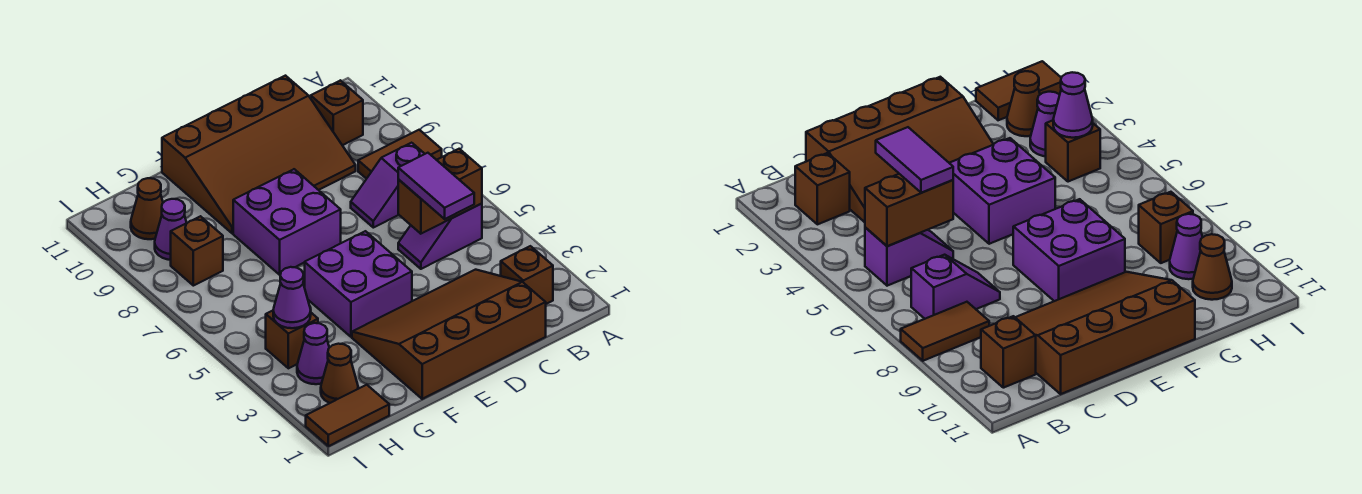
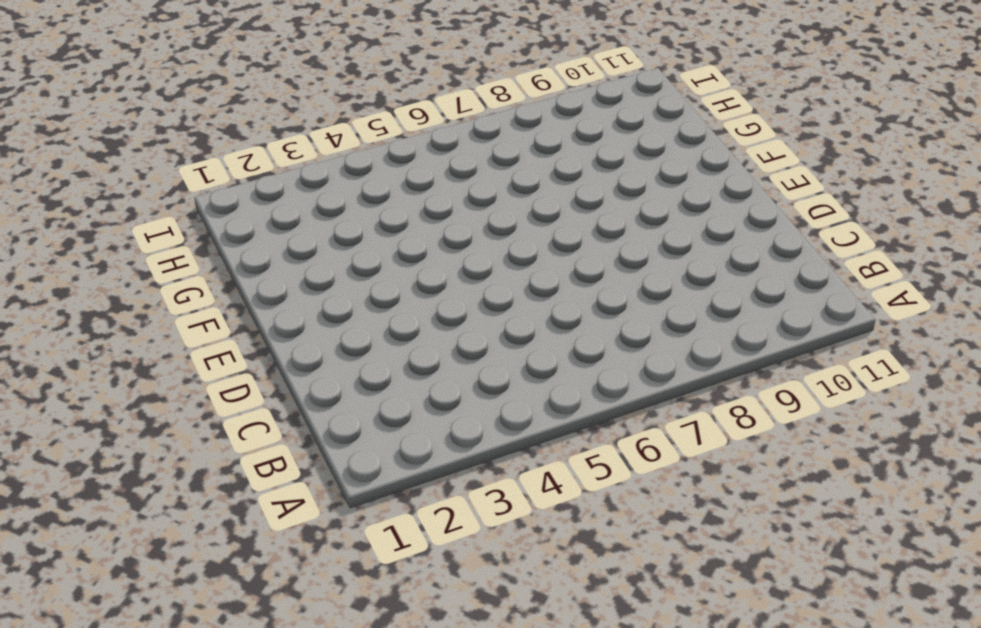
none -> brown 1x2 tile [358,130,442,179]
none -> brown 1x1 brick [501,246,553,304]
none -> purple 1x2 slope [398,204,482,269]

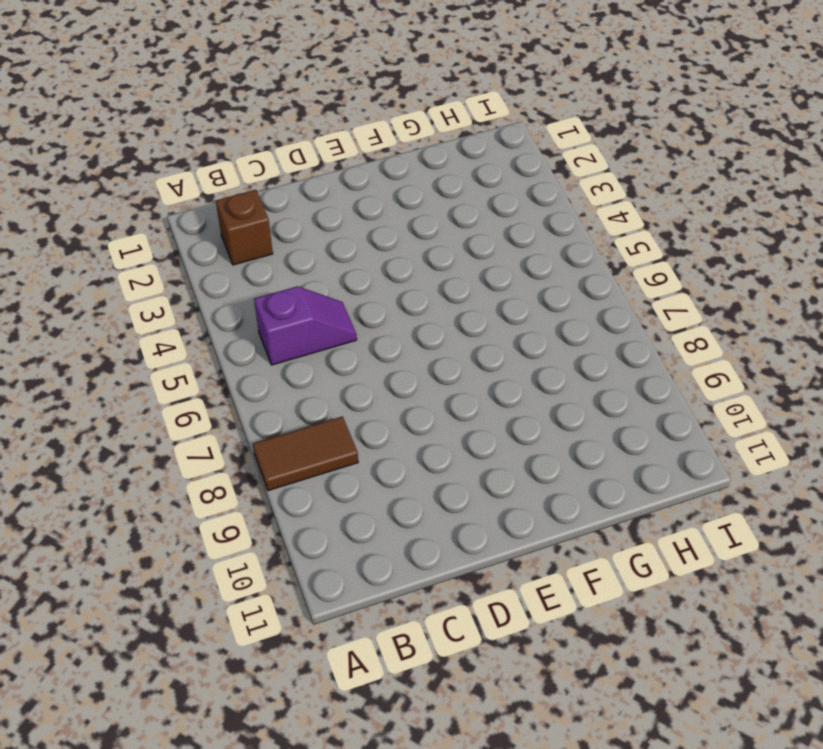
none -> purple 1x2 slope [351,143,424,228]
none -> brown 1x1 brick [311,80,363,145]
none -> brown 3x4 slope [352,270,546,399]

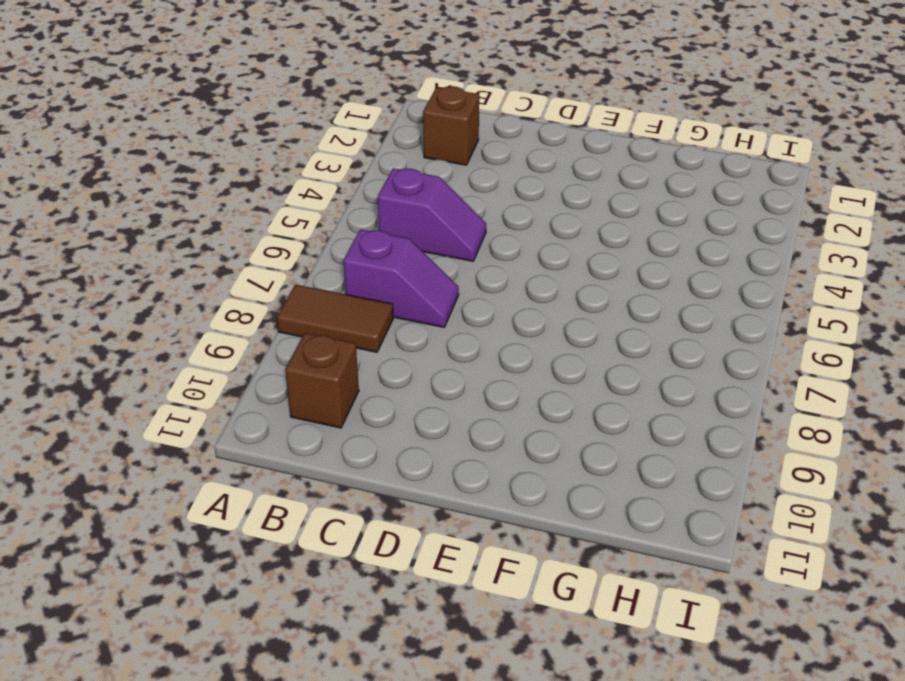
none -> brown 3x4 slope [352,270,546,399]
none -> brown 3x4 slope [162,76,356,233]
none -> purple 2x2 brick [305,231,412,337]

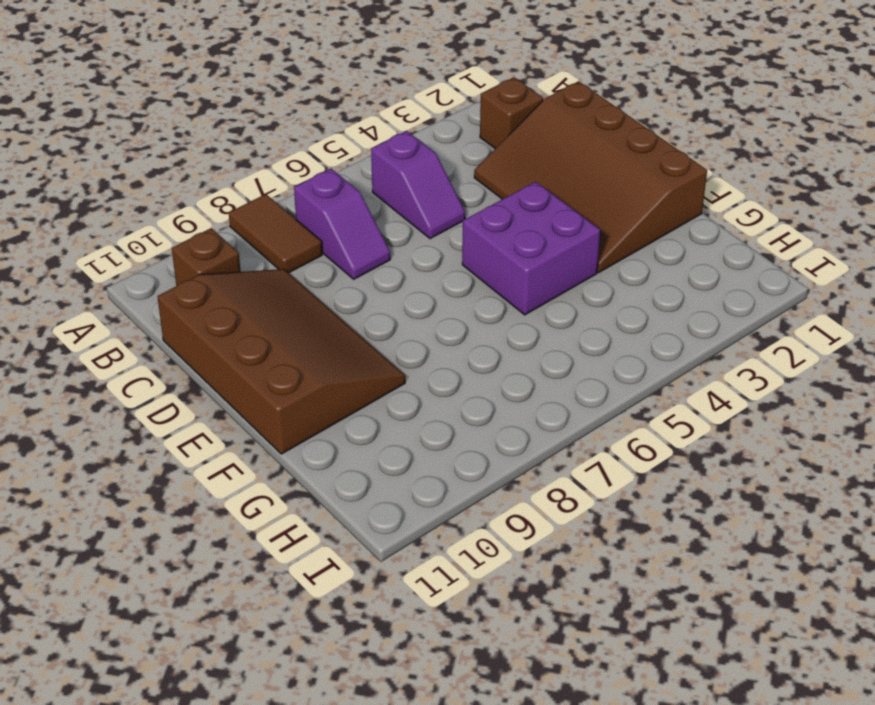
none -> purple 2x2 brick [233,169,341,275]
none -> brown 1x2 tile [306,385,389,446]
none -> brown 1x1 cone [321,344,358,403]

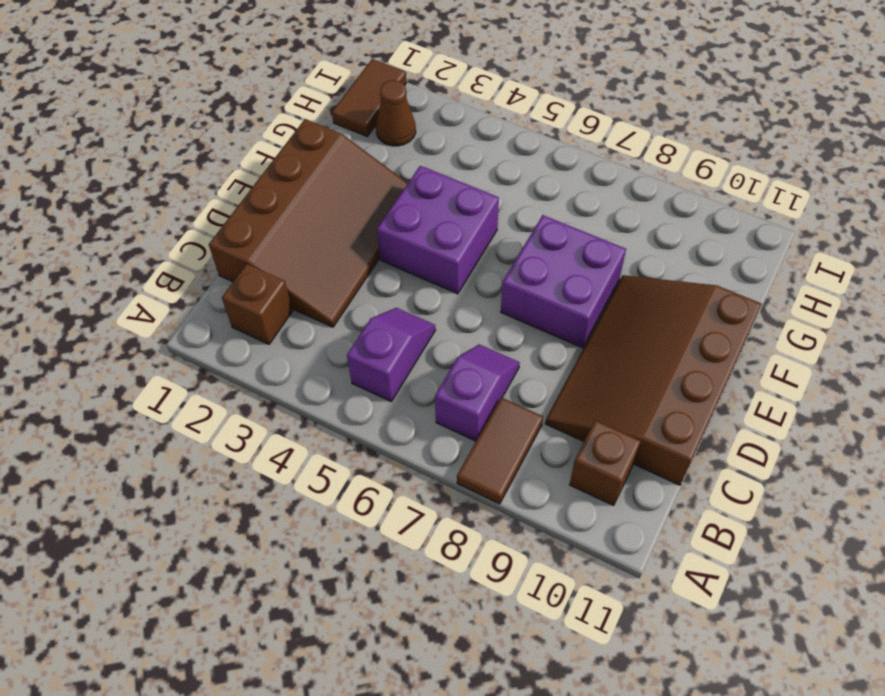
none -> purple 1x1 cone [297,323,329,384]
none -> brown 1x1 brick [266,311,318,368]
none -> brown 1x1 brick [171,216,223,286]

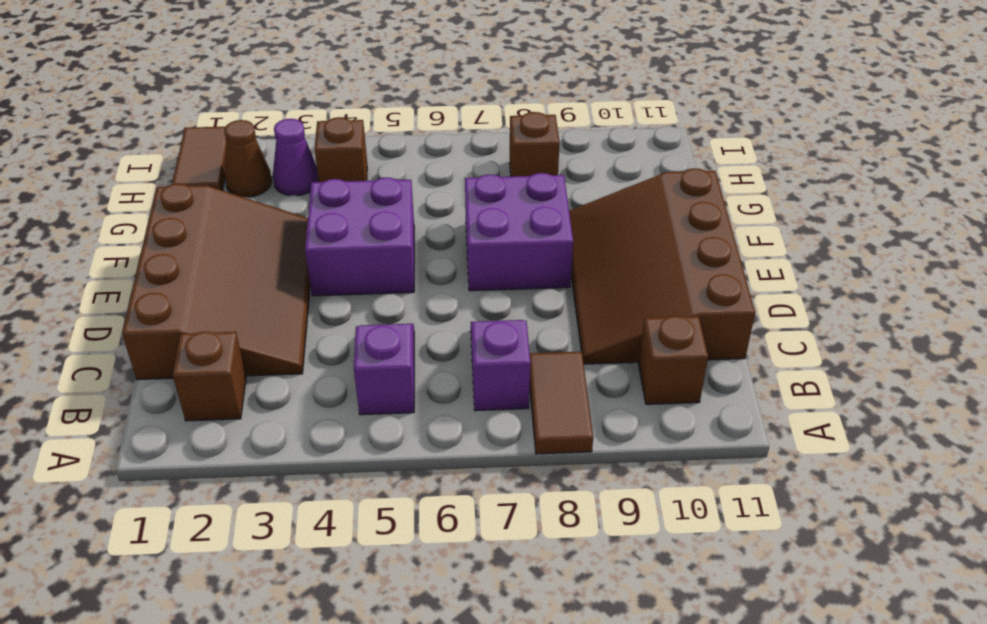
none -> purple 1x1 cone [155,199,187,260]
none -> brown 1x1 cone [131,178,163,239]
none -> brown 1x2 brick [398,149,482,234]

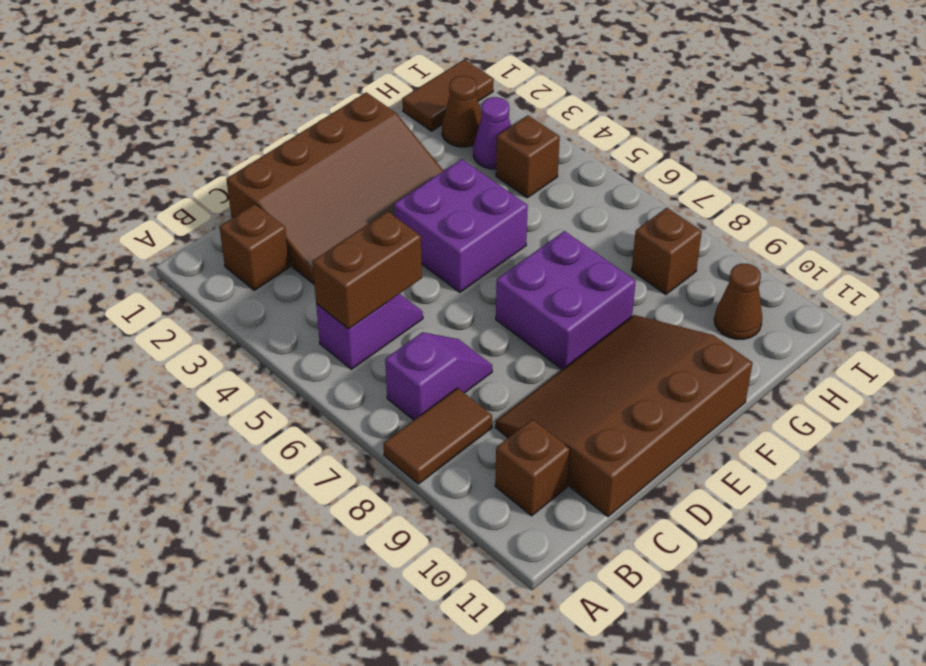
none -> purple 1x1 cone [155,199,187,260]
none -> purple 1x1 cone [273,267,311,328]
none -> purple 1x2 tile [398,153,474,219]

